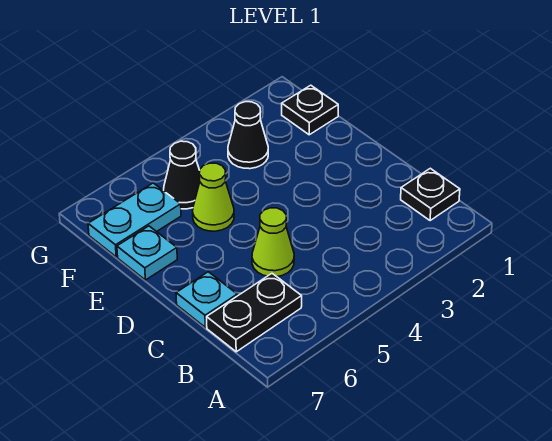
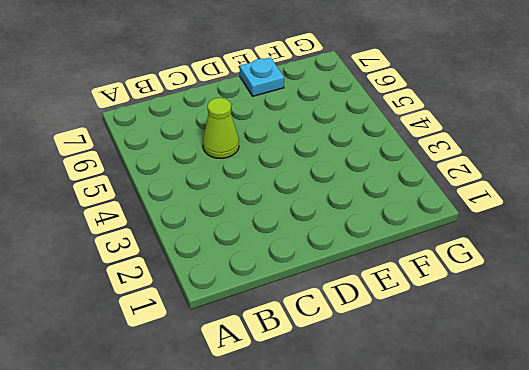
none -> black 1x1 plate [401,168,460,221]
none -> black 1x2 plate [207,274,302,352]

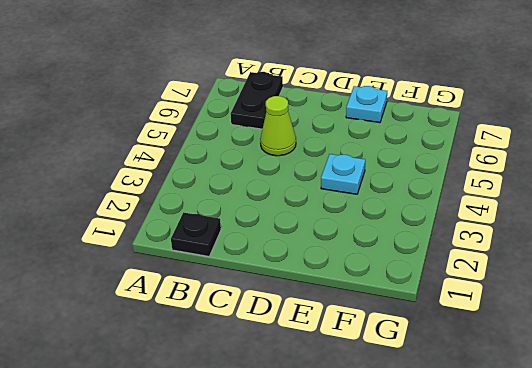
cyan 1x1 plate [321,154,365,194] -> cyan 1x1 plate moved to [176,272,237,327]
none -> lime 1x1 cone [193,163,234,231]
none -> black 1x1 plate [282,85,338,135]

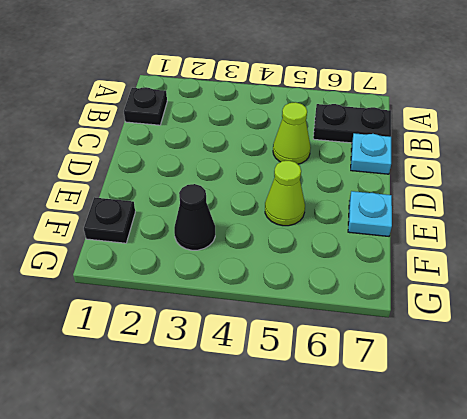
none -> black 1x1 cone [164,141,200,209]
none -> cyan 1x2 plate [88,183,181,257]

